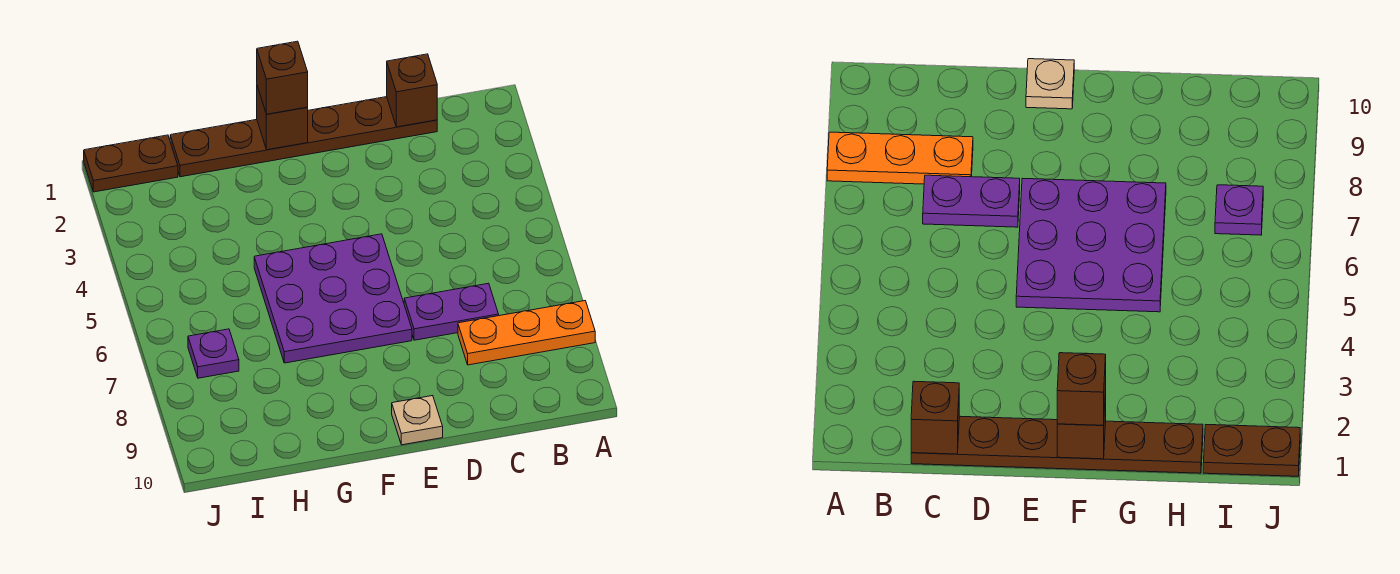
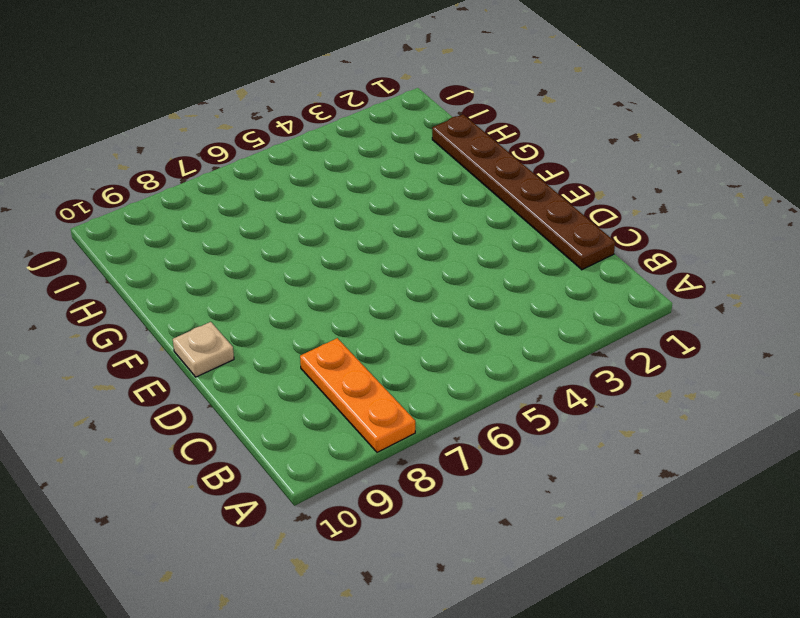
none -> purple 1x2 plate [404,283,499,340]
none -> purple 3x3 plate [254,234,412,363]

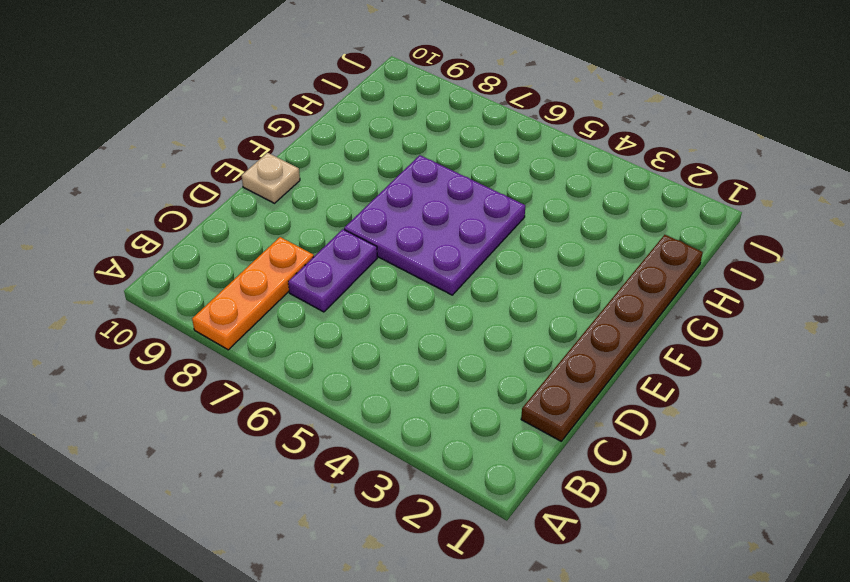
none -> brown 1x2 plate [84,135,178,192]
none -> purple 1x1 plate [188,329,239,378]

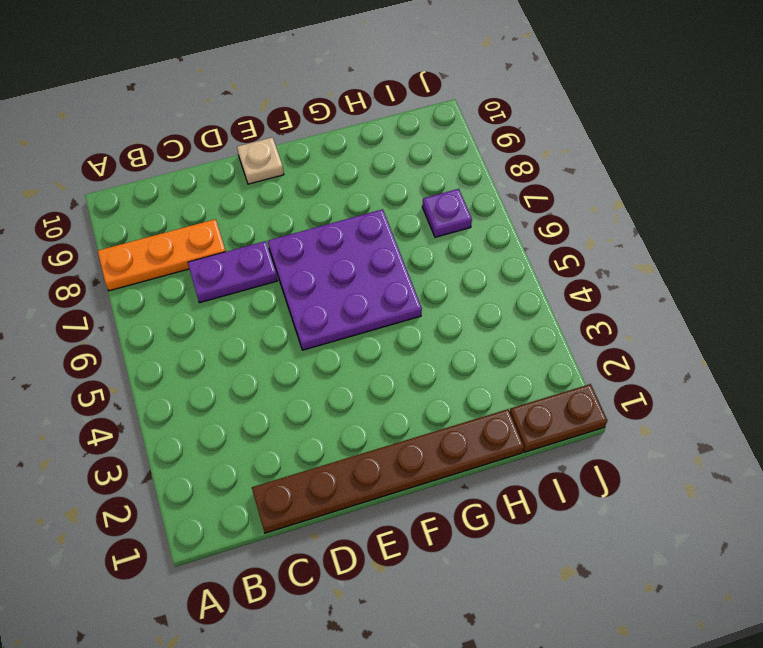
none -> brown 1x1 brick [387,54,437,127]
none -> brown 1x1 brick [257,86,308,150]

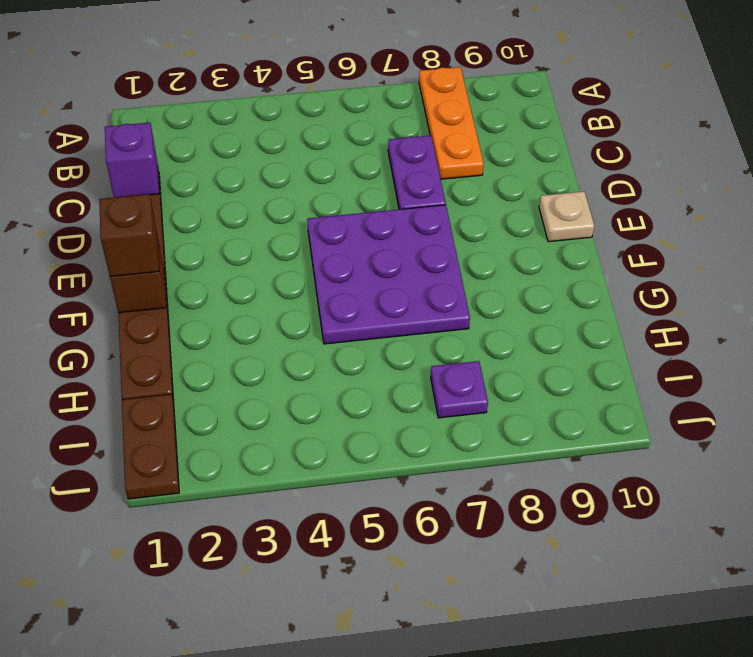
purple 1x1 brick [105,123,159,197] -> brown 1x1 brick [387,54,437,127]

